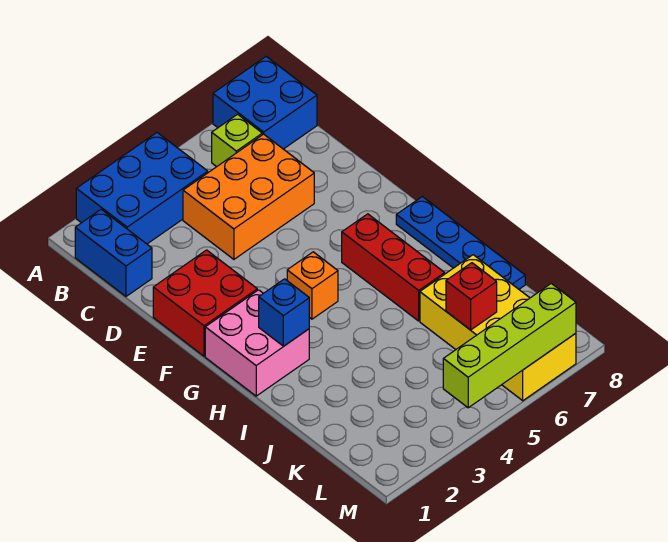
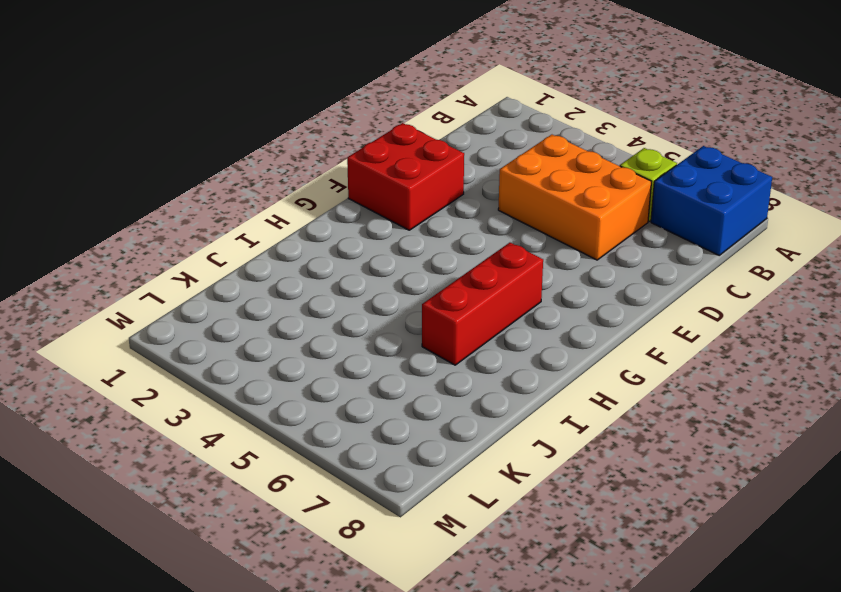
none -> blue 2x3 brick [76,133,208,244]
none -> blue 1x2 brick [75,209,152,296]
none -> pink 2x2 brick [205,290,309,396]

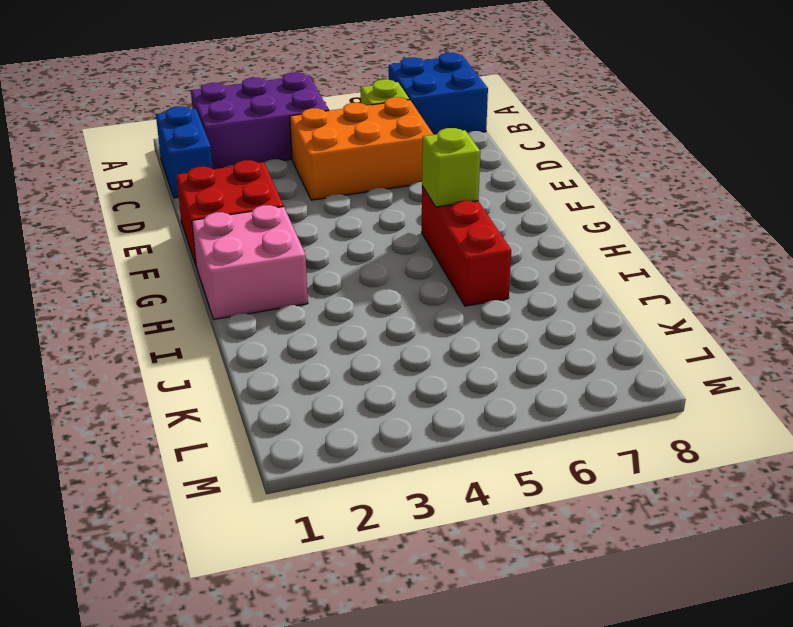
purple 2x3 brick [191,72,329,169] -> blue 2x3 brick [76,133,208,244]
lime 1x1 brick [422,128,480,207] -> none
none -> orange 1x1 brick [287,252,338,319]
none -> blue 1x4 plate [396,197,525,289]
none -> yellow 2x4 brick [420,255,576,401]

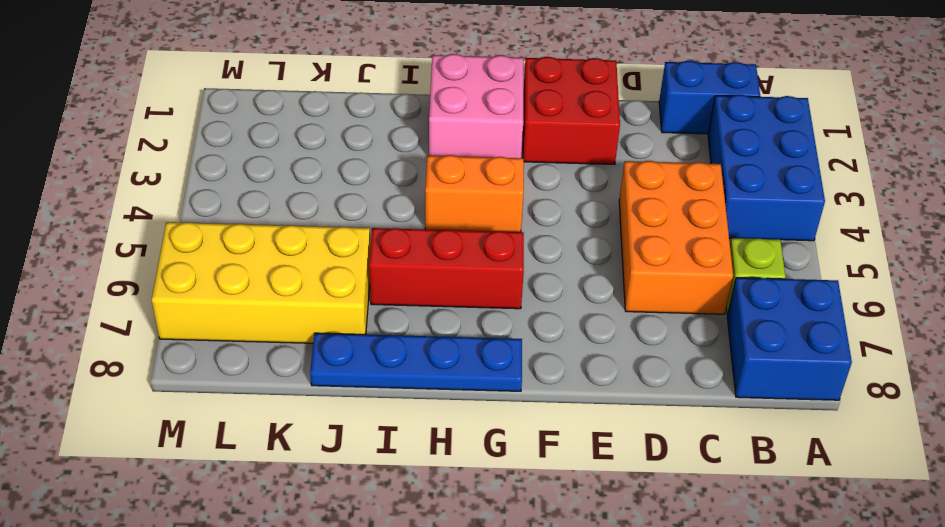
orange 1x2 brick [425,155,524,232] -> orange 1x1 brick [287,252,338,319]
none -> blue 1x1 brick [259,279,309,346]
none -> red 1x1 brick [446,263,497,330]
none -> lime 1x4 brick [443,283,576,408]

